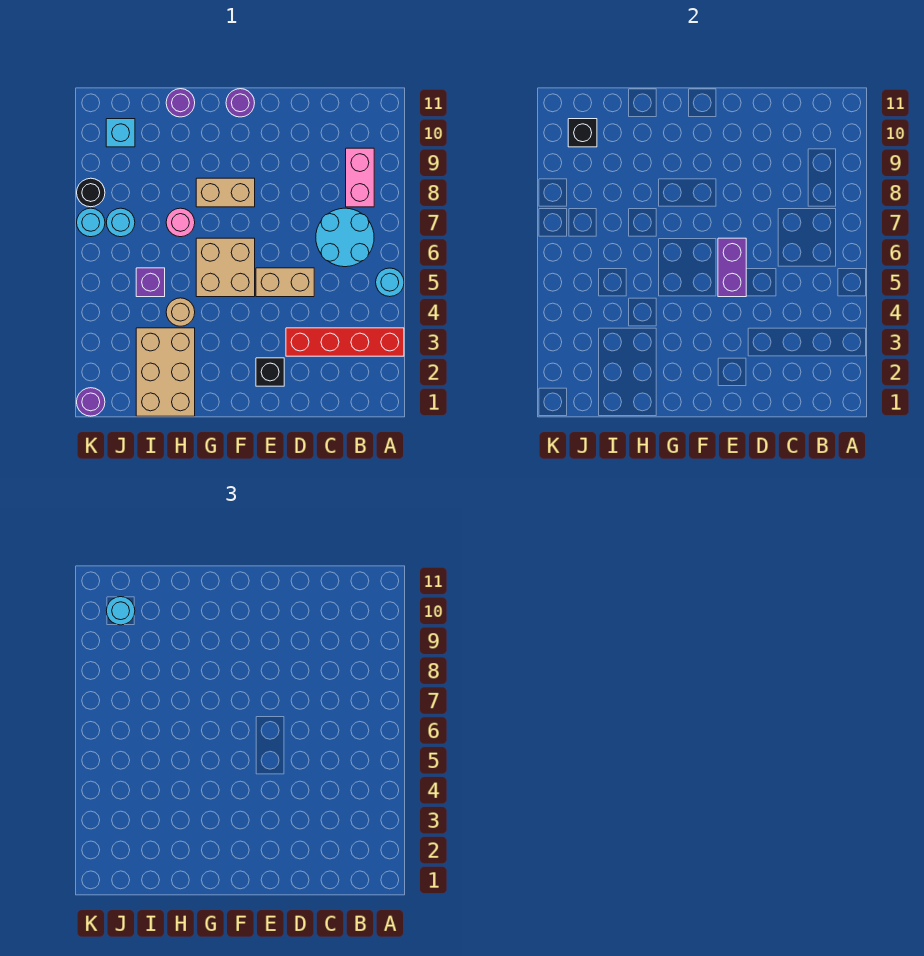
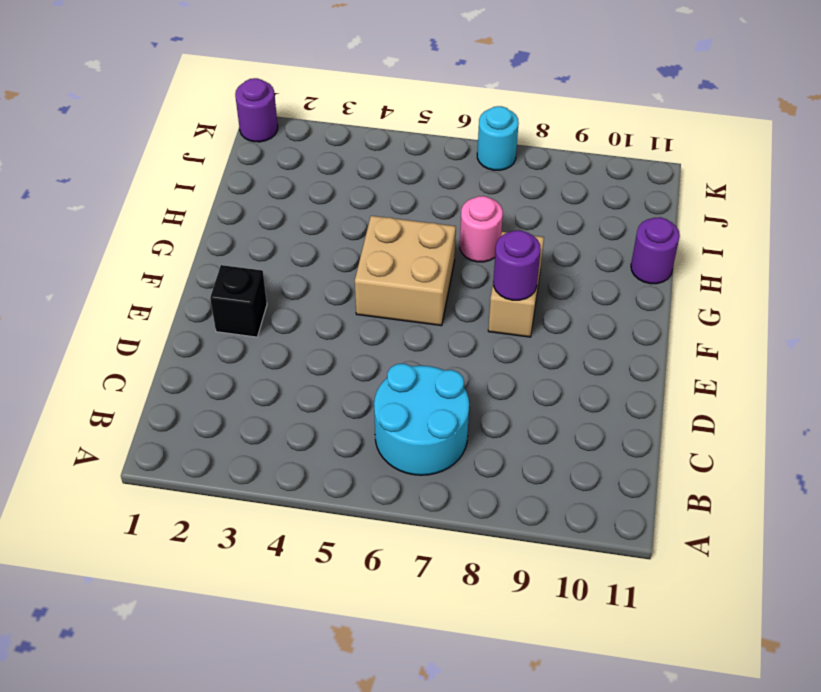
purple 1x1 round brick [493,230,541,300] -> purple 1x1 round brick moved to [226,89,254,117]
none -> red 1x4 brick [286,328,404,356]
none -> cyan 1x1 round brick [376,268,404,297]
none -> pink 1x2 brick [346,148,374,207]

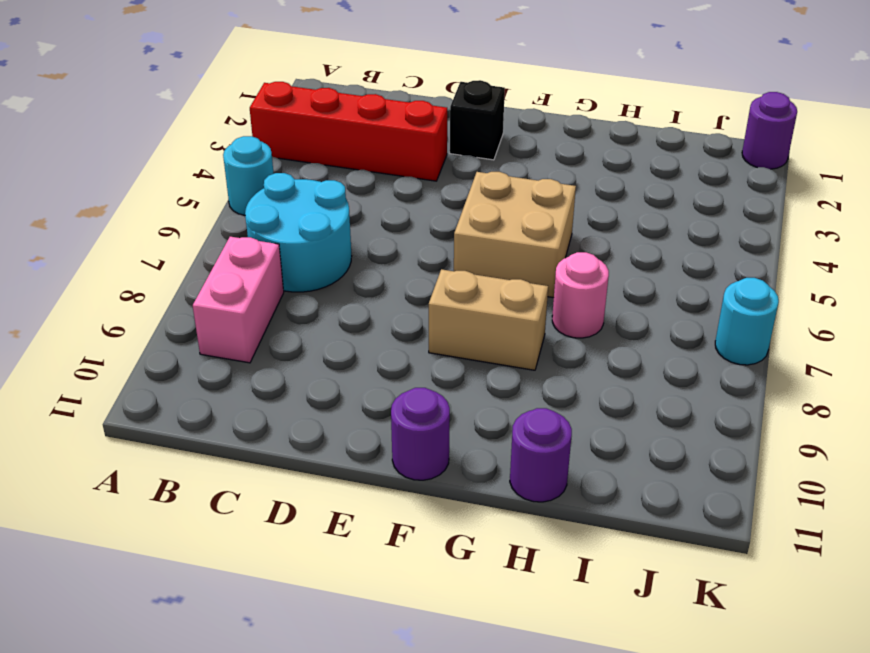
none -> tan 1x2 brick [256,268,314,297]
none -> tan 2x3 brick [136,328,195,416]
none -> tan 1x1 round brick [166,298,195,326]

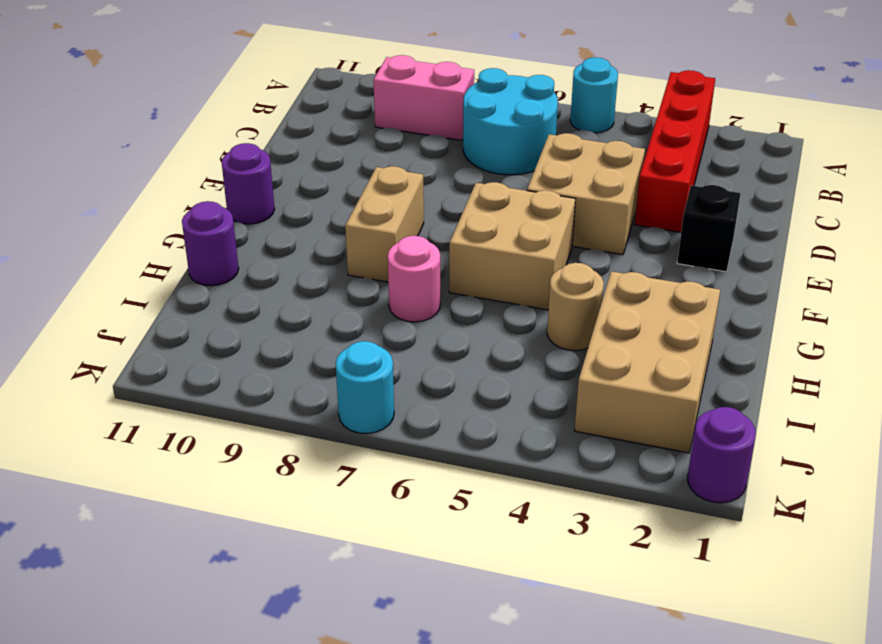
tan 2x2 brick [527,133,645,255] -> tan 1x2 brick [256,268,314,297]
tan 2x3 brick [574,271,720,453] -> tan 2x3 brick turned to [136,328,195,416]
none -> purple 1x1 brick [136,268,165,297]
none -> cyan 1x1 round brick [106,208,135,237]
none -> cyan 1x1 brick [106,119,135,147]

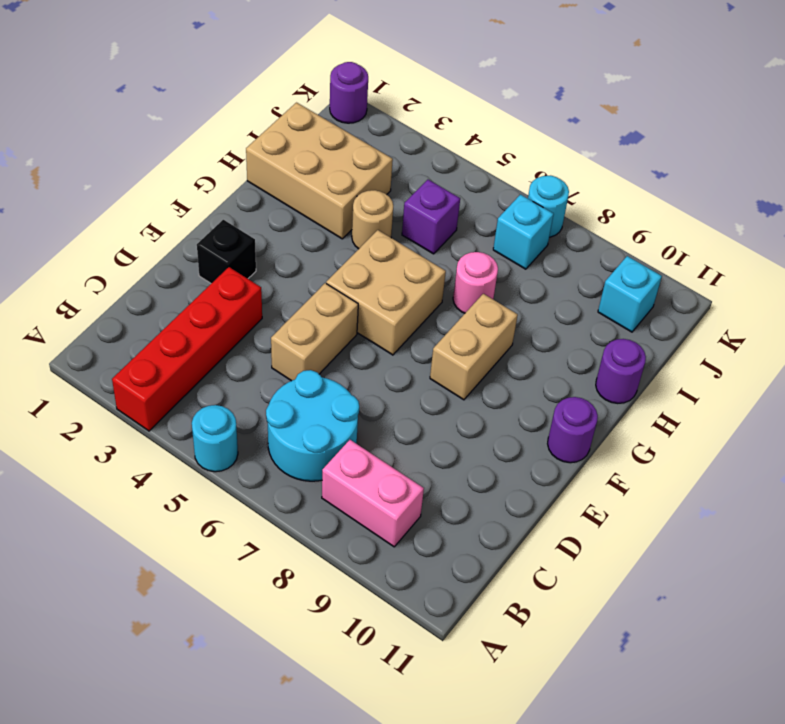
cyan 1x1 brick [493,194,554,269] -> cyan 1x1 round brick [106,208,135,237]
none -> black 1x1 round brick [77,178,105,207]
none -> purple 1x2 brick [718,238,746,297]
none -> black 1x1 brick [568,119,597,147]

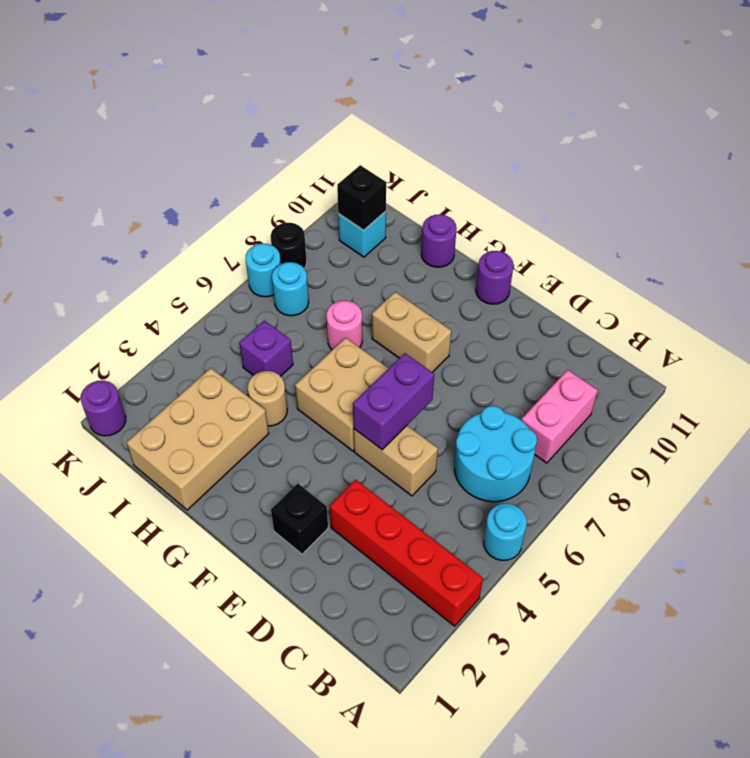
none -> cyan 1x1 round brick [106,597,135,625]

